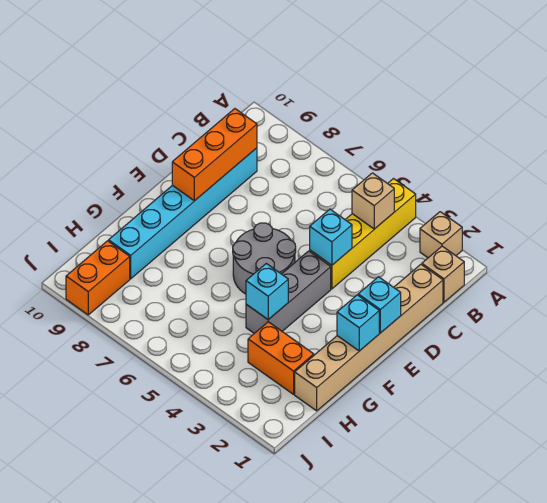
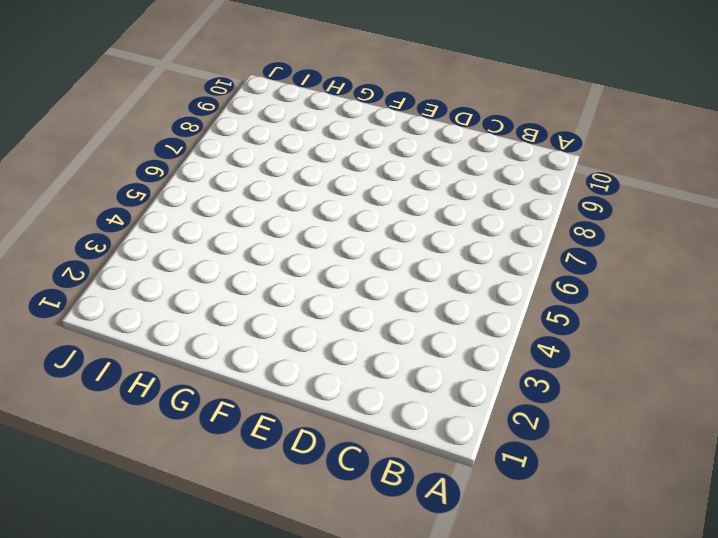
none -> tan 1x1 brick [420,212,462,258]
none -> yellow 1x4 brick [310,179,416,289]
none -> tan 1x1 brick [422,246,464,302]

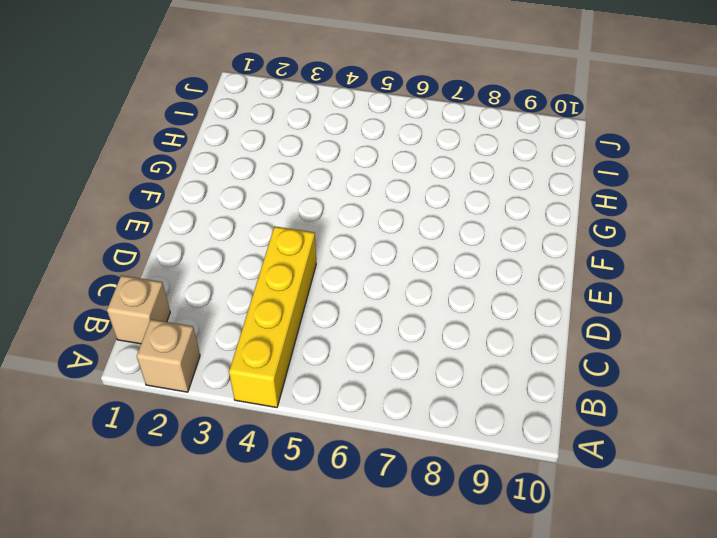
none -> tan 1x6 brick [295,264,443,411]
none -> cyan 1x6 brick [109,148,257,279]
none -> grey 1x3 brick [246,251,331,333]

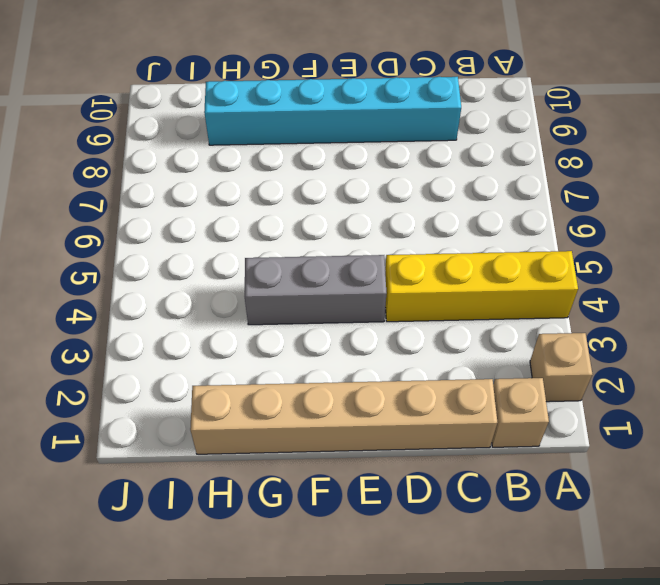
none -> grey 2x2 round brick [233,223,296,294]
none -> orange 1x2 brick [248,322,314,394]
none -> orange 1x2 brick [66,241,130,315]

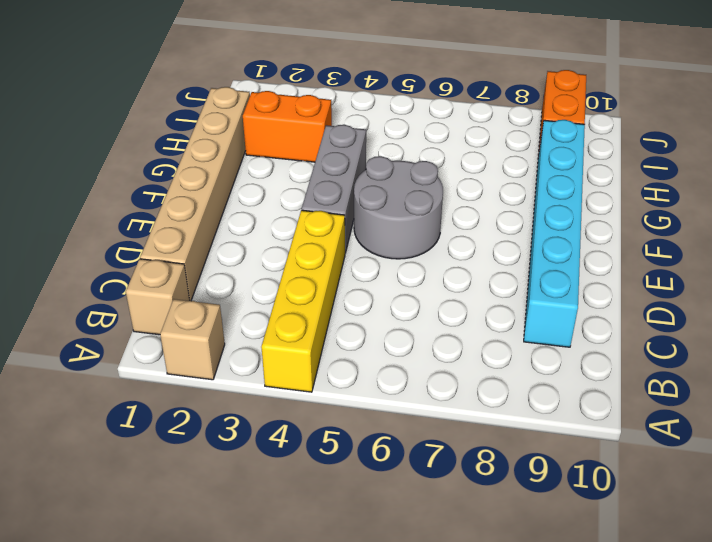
none -> tan 1x1 brick [352,173,394,229]
none -> orange 1x3 brick [172,109,257,201]
none -> cyan 1x1 brick [310,209,352,265]

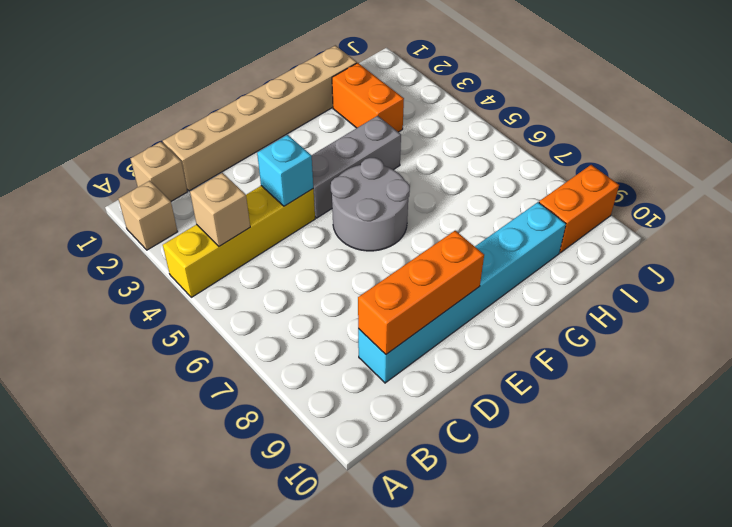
none -> cyan 1x1 brick [358,277,401,333]
none -> cyan 1x1 brick [337,295,379,351]
none -> cyan 1x1 brick [246,264,288,320]

